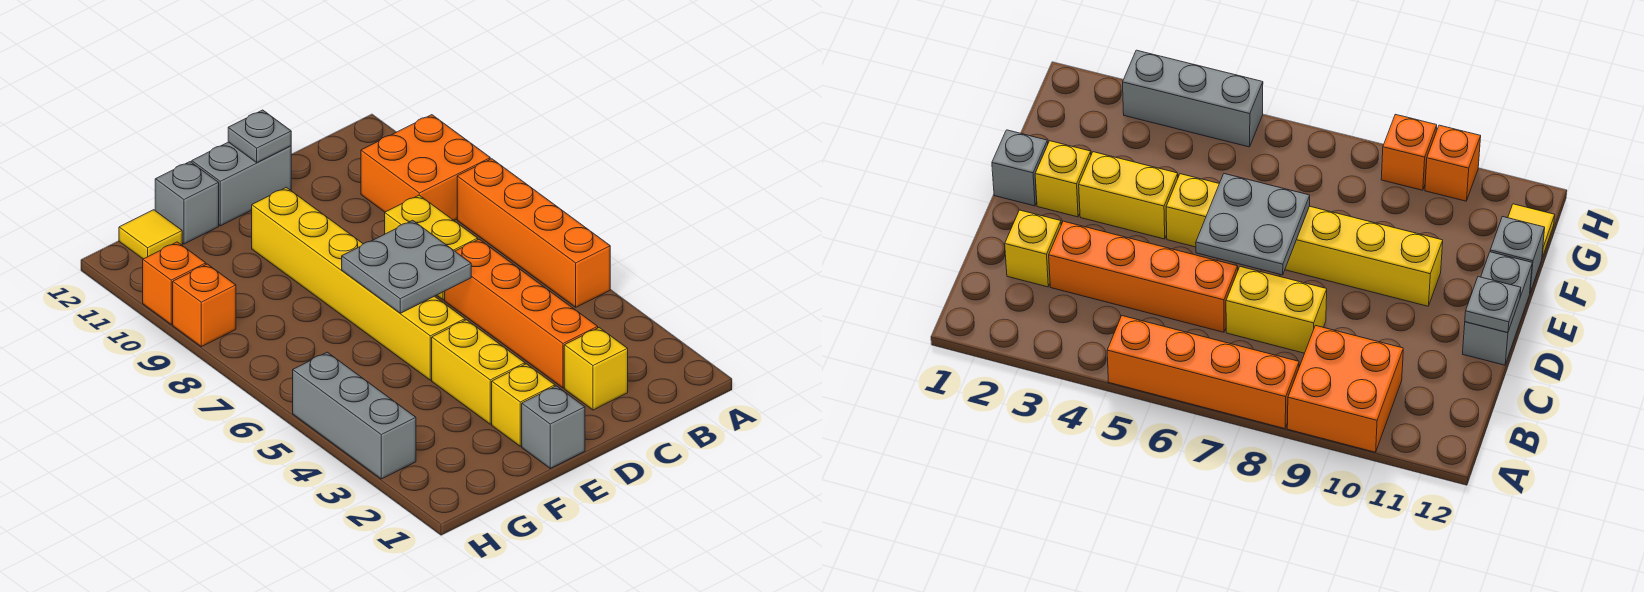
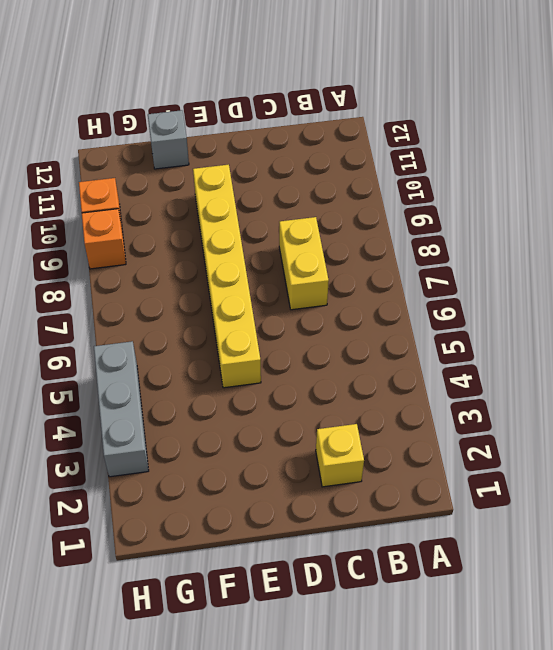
none -> orange 1x4 brick [457,159,610,307]
none -> orange 2x2 brick [361,115,490,220]
none -> orange 1x4 brick [445,239,598,388]

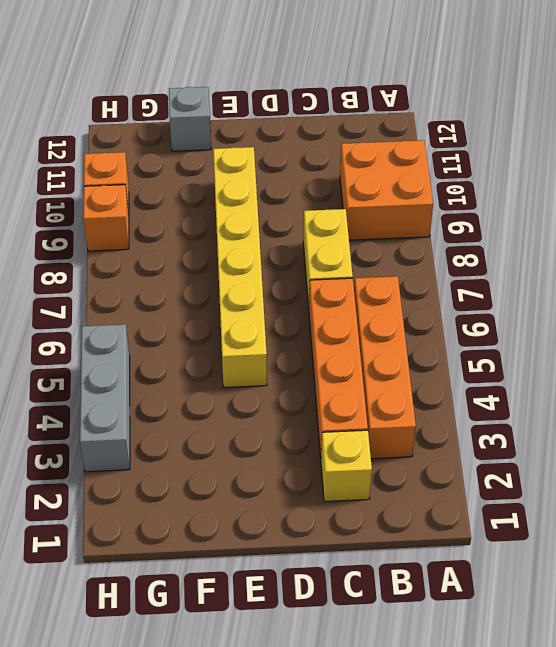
orange 1x4 brick [354,276,416,459] -> orange 1x4 brick moved to [457,159,610,307]
none -> grey 1x2 brick [192,142,291,226]
none -> grey 1x1 brick [522,386,585,468]
none -> yellow 1x1 brick [492,364,555,446]

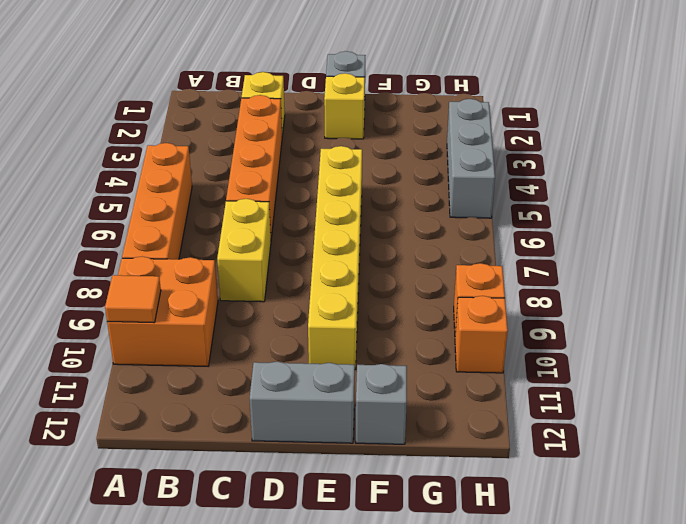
orange 1x1 tile [105,275,161,323] -> none
none -> yellow 1x2 brick [432,320,525,424]
none -> yellow 1x1 tile [119,210,182,259]
none -> grey 2x2 plate [342,220,471,313]

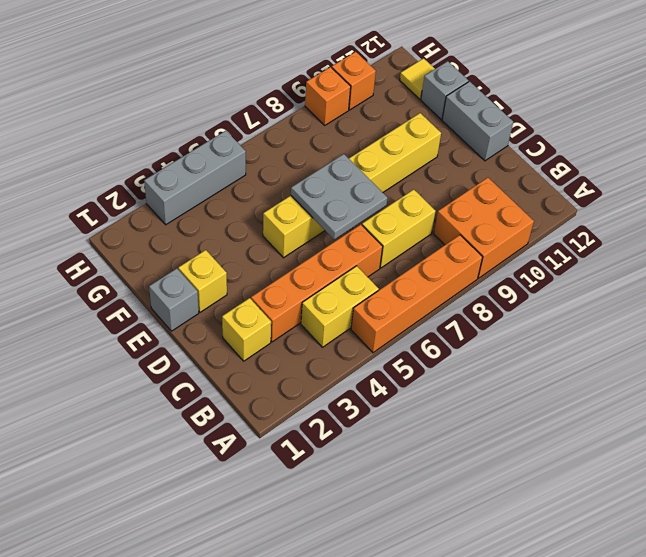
yellow 1x2 brick [301,266,379,347] -> yellow 1x2 brick moved to [432,320,525,424]
none -> grey 1x1 plate [228,110,291,162]

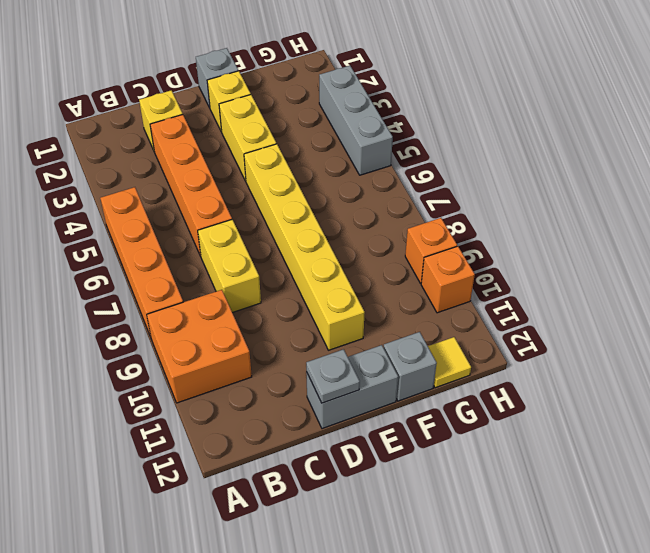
none -> grey 2x2 plate [342,220,471,313]

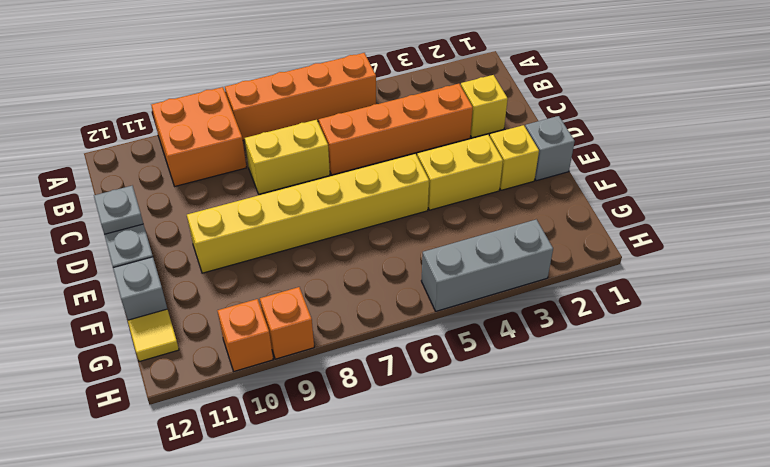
none -> grey 2x2 plate [342,220,471,313]

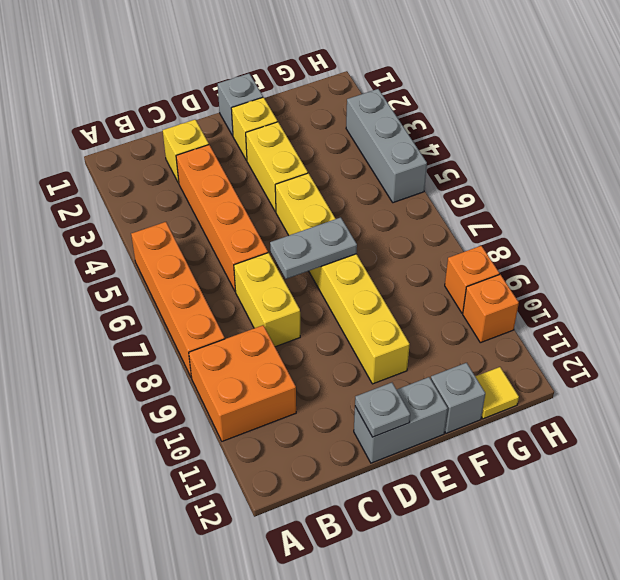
grey 1x2 plate [270,217,357,279] -> grey 2x2 plate [342,220,471,313]

